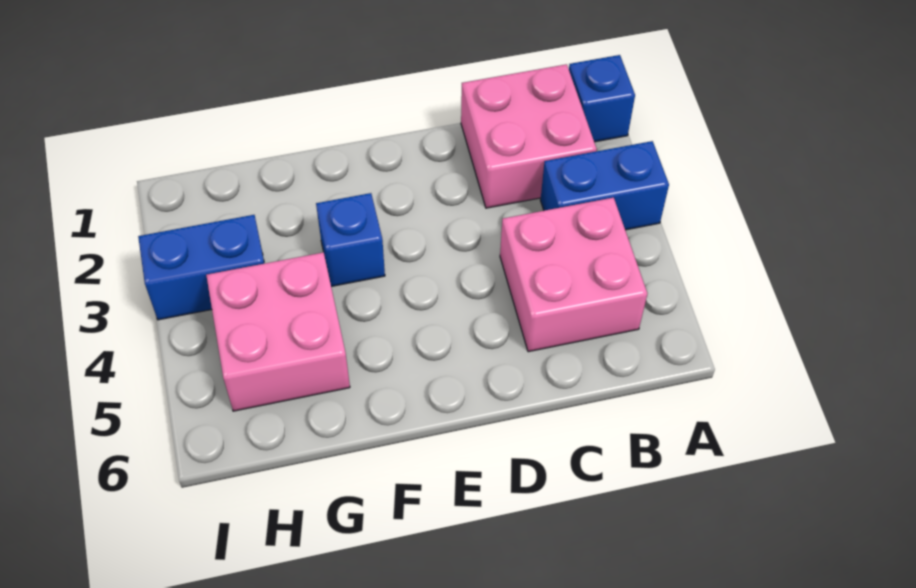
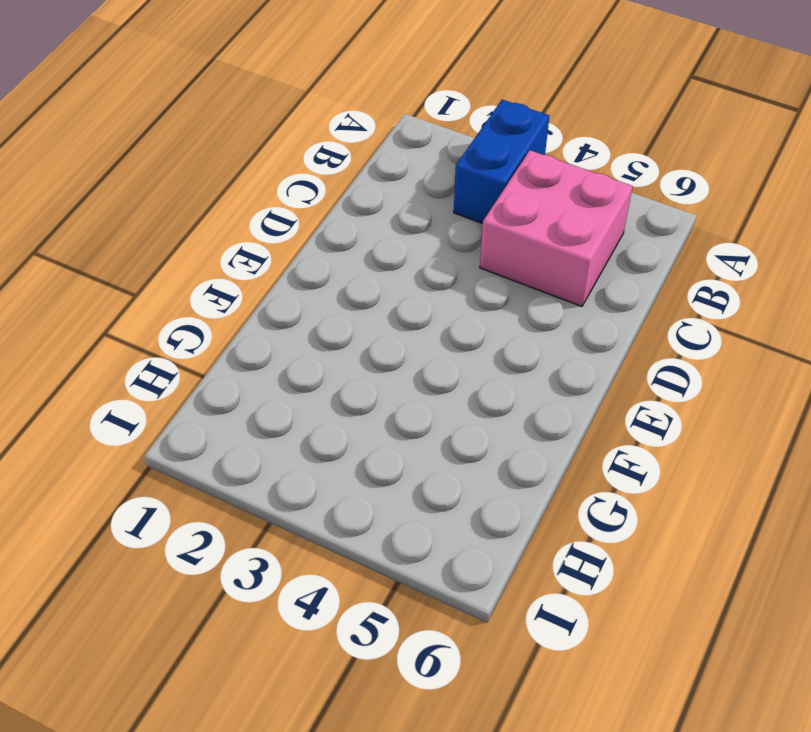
none -> blue 1x1 brick [569,55,635,142]
none -> pink 2x2 brick [461,64,597,208]

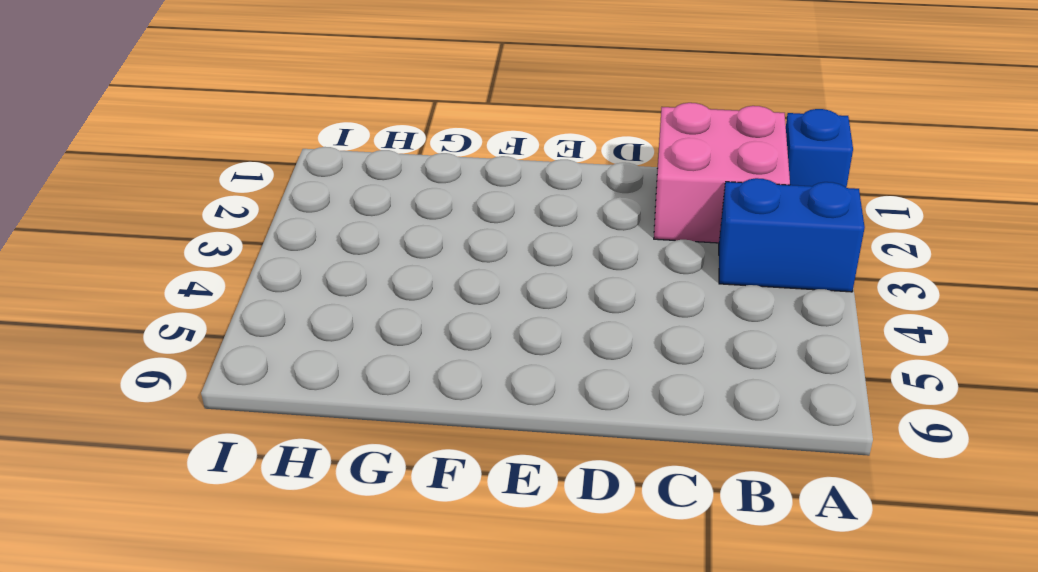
none -> pink 2x2 brick [500,198,647,352]
none -> blue 1x1 brick [316,193,385,287]

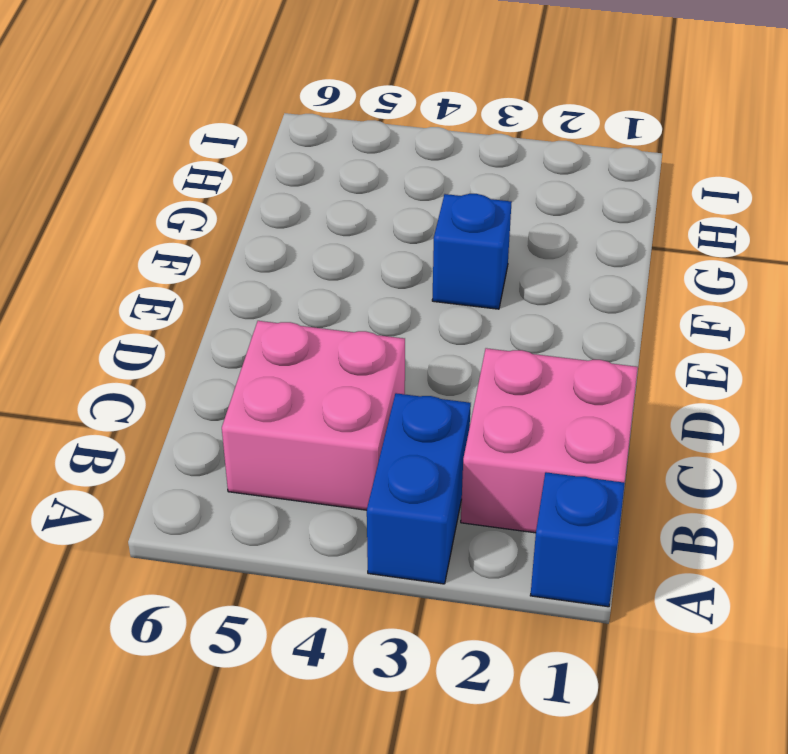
none -> pink 2x2 brick [206,252,350,411]
none -> blue 1x2 brick [138,215,264,320]

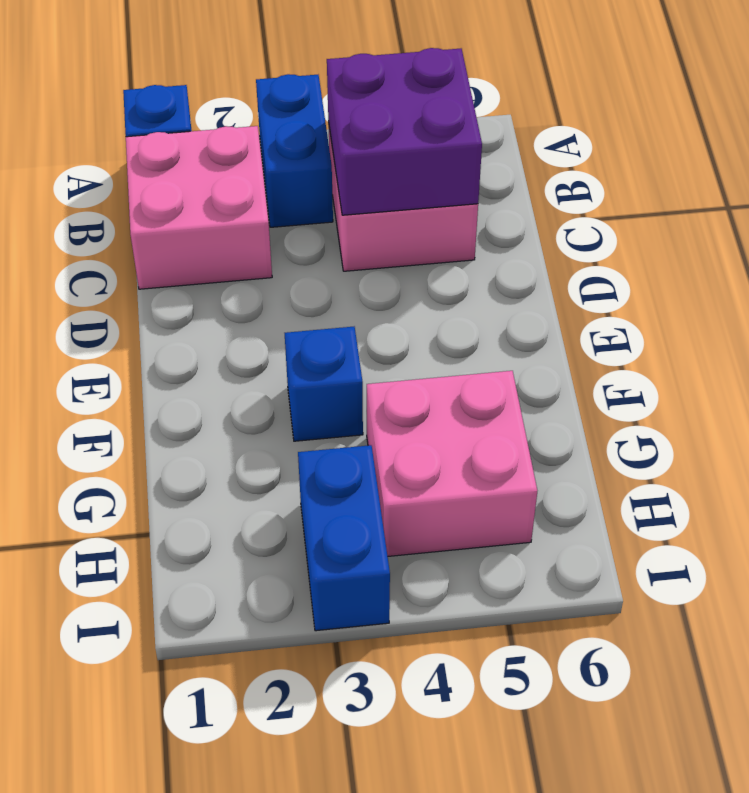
purple 2x2 brick [327,48,482,215] -> none

